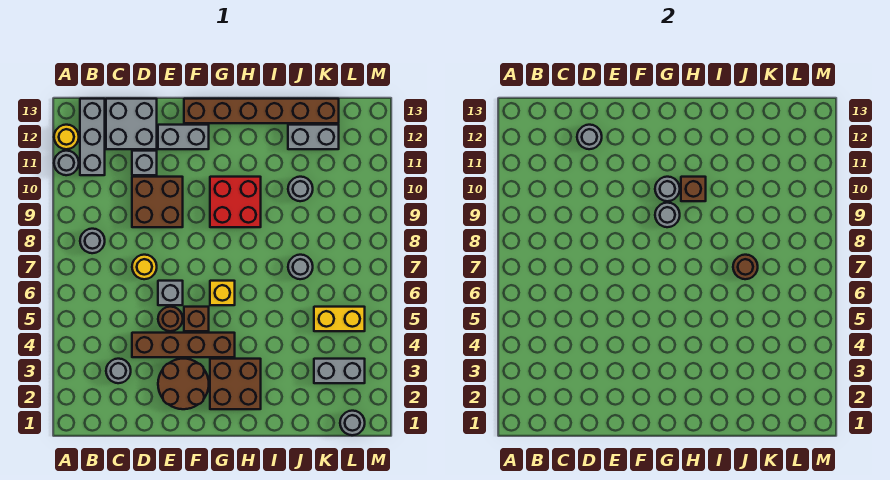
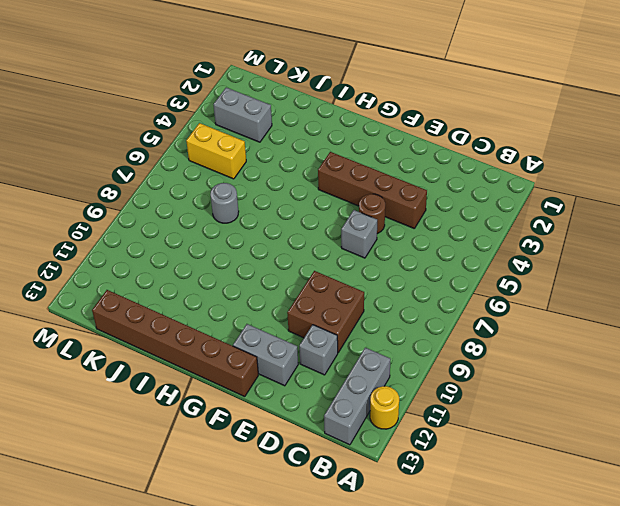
none -> grey 1x1 round brick [54,151,79,175]
none -> grey 1x1 round brick [80,229,105,253]
none -> grey 1x1 round brick [106,359,131,383]
none -> grey 2x2 brick [106,99,157,149]

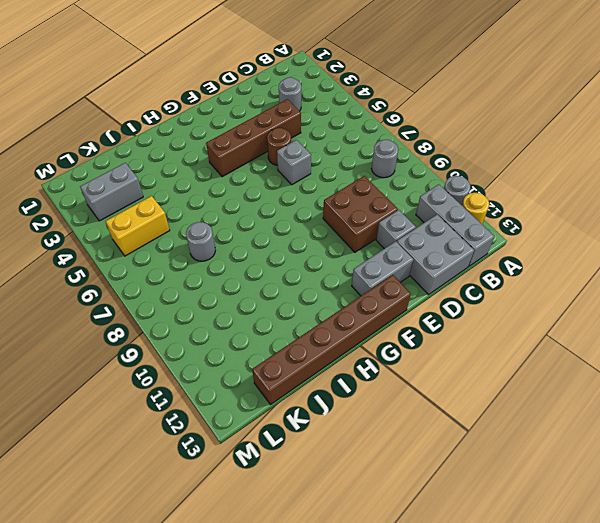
none -> yellow 1x1 round brick [132,255,157,279]
none -> brown 2x2 round brick [158,359,209,409]
none -> brown 1x1 brick [184,307,209,331]
none -> brown 2x2 brick [210,359,261,409]

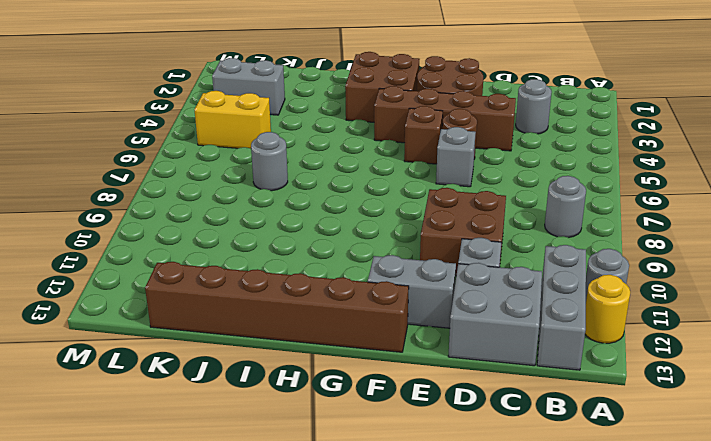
none -> yellow 1x1 round brick [132,255,157,279]
none -> yellow 1x1 brick [210,281,235,305]
none -> red 2x2 brick [210,177,261,227]
none -> grey 1x1 round brick [288,177,313,201]

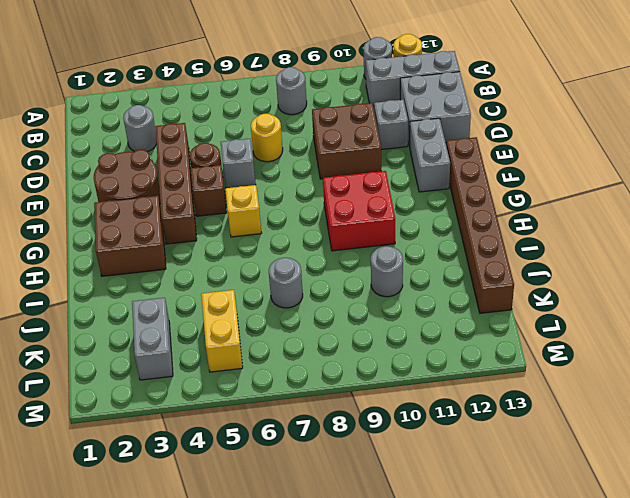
none -> grey 1x2 brick [288,125,339,149]
none -> grey 1x1 round brick [340,411,365,435]
none -> grey 1x1 round brick [577,125,602,149]
none -> grey 1x1 round brick [655,203,680,227]

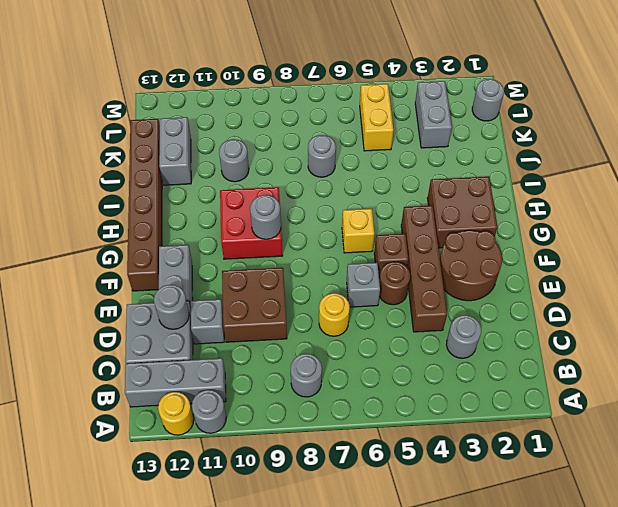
none -> grey 1x1 round brick [655,177,680,201]
none -> brown 1x1 brick [681,177,706,201]
none -> brown 1x1 round brick [733,255,758,279]

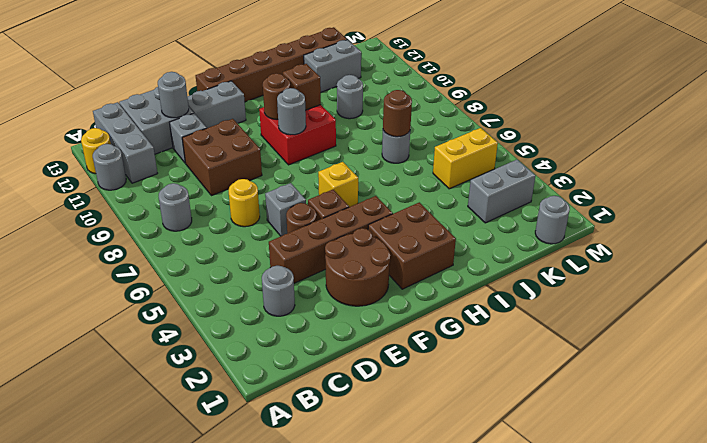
brown 1x1 round brick [263,73,290,120] -> grey 1x1 round brick [655,177,680,201]

